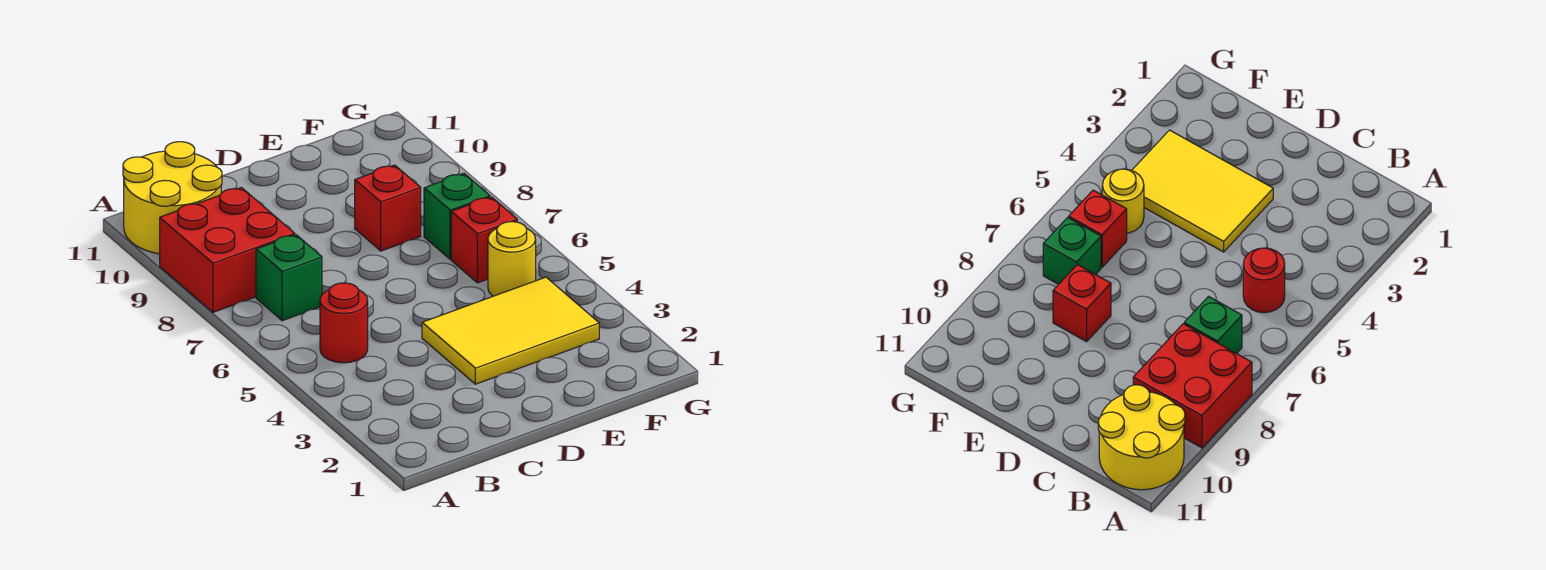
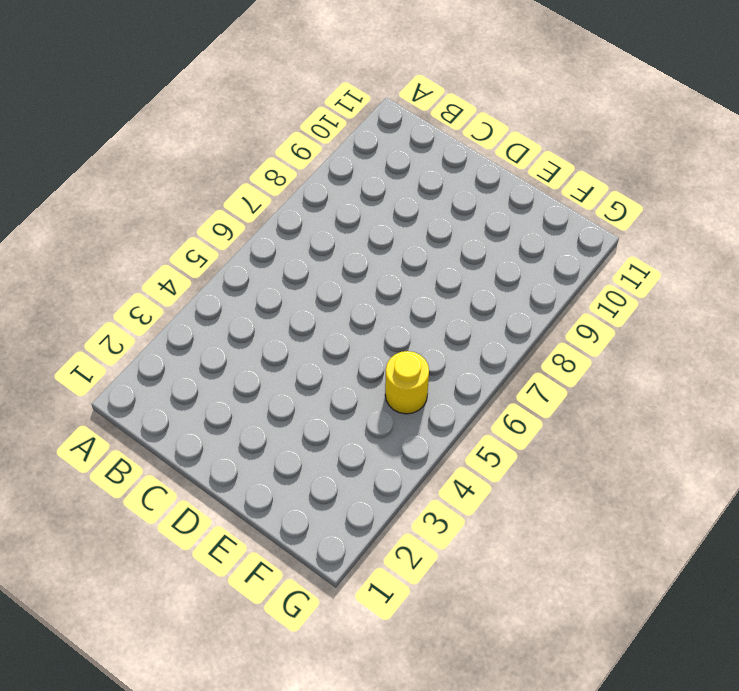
none -> red 2x2 brick [160,188,295,312]
none -> yellow 2x2 round brick [123,142,222,254]

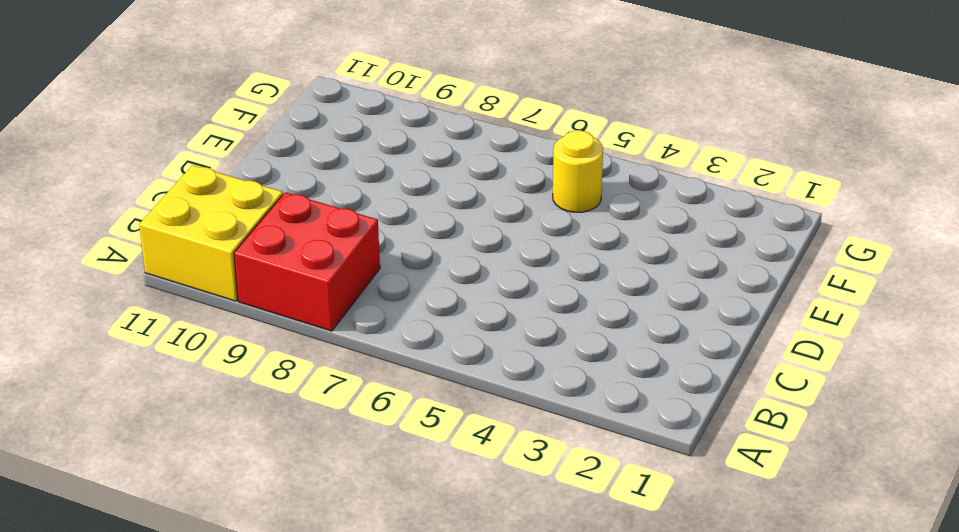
yellow 2x2 brick [139,165,283,301] -> yellow 2x2 round brick [123,142,222,254]
none -> red 1x1 round brick [320,283,368,363]
none -> green 1x1 brick [256,235,322,321]

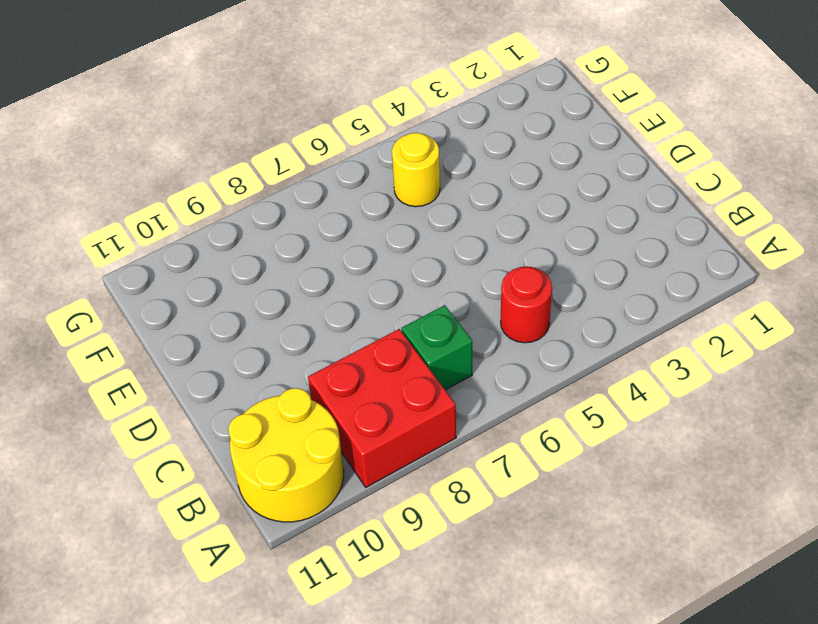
none -> yellow 2x3 tile [422,277,599,384]
none -> red 1x1 brick [355,165,421,251]

